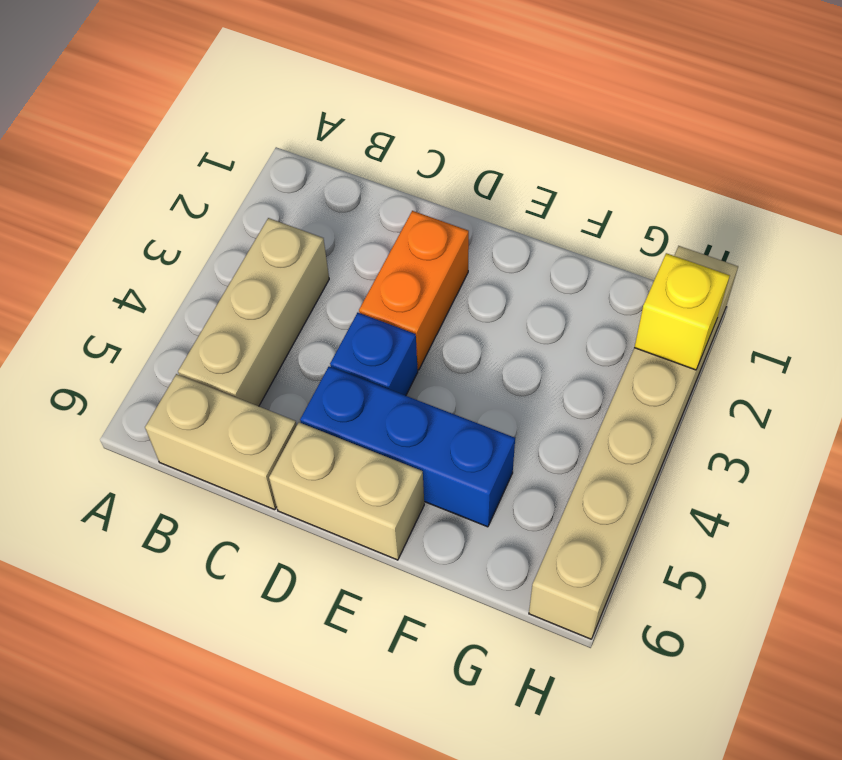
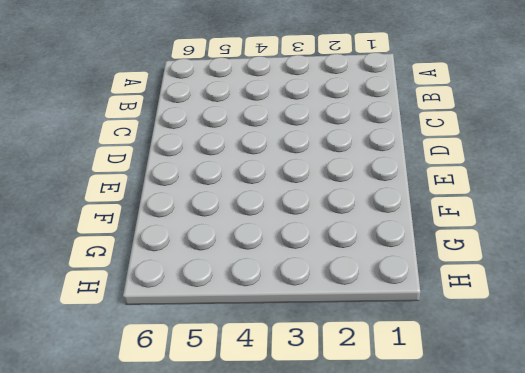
none -> tan 1x3 brick [178,218,329,406]
none -> tan 1x2 brick [145,374,297,510]

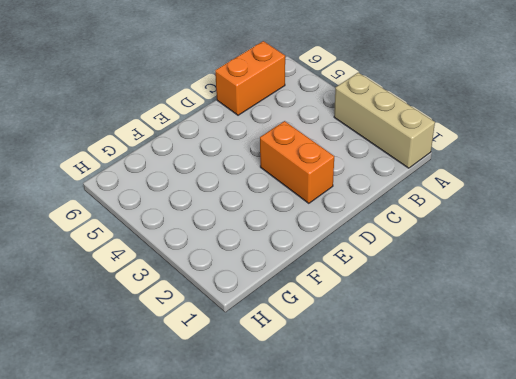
tan 1x3 brick [334,73,435,168] -> tan 1x3 brick moved to [178,218,329,406]
orange 1x2 brick [215,41,285,115] -> tan 1x2 brick [145,374,297,510]
none -> blue 1x1 brick [330,313,418,396]
none -> blue 1x3 brick [300,367,515,527]

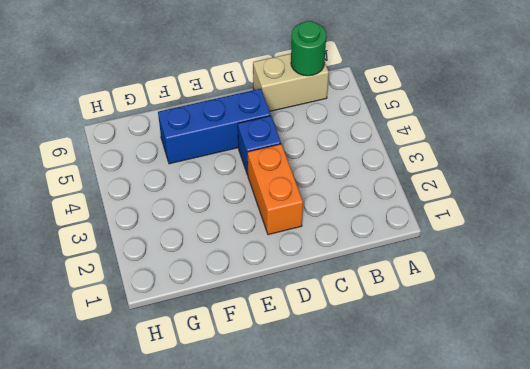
green 1x1 round brick [291,21,326,76] -> none
none -> tan 1x3 brick [178,218,329,406]
none -> tan 1x2 brick [269,422,424,560]

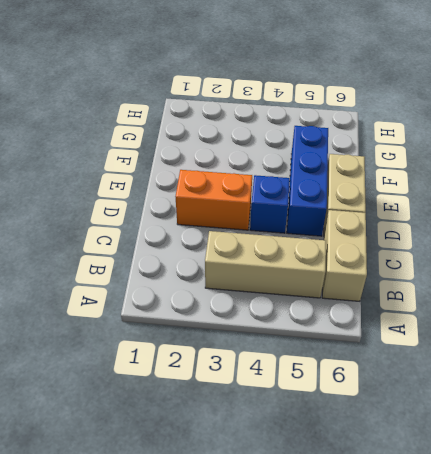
none -> tan 1x6 brick [529,246,738,639]
none -> yellow 1x1 brick [634,253,730,370]

